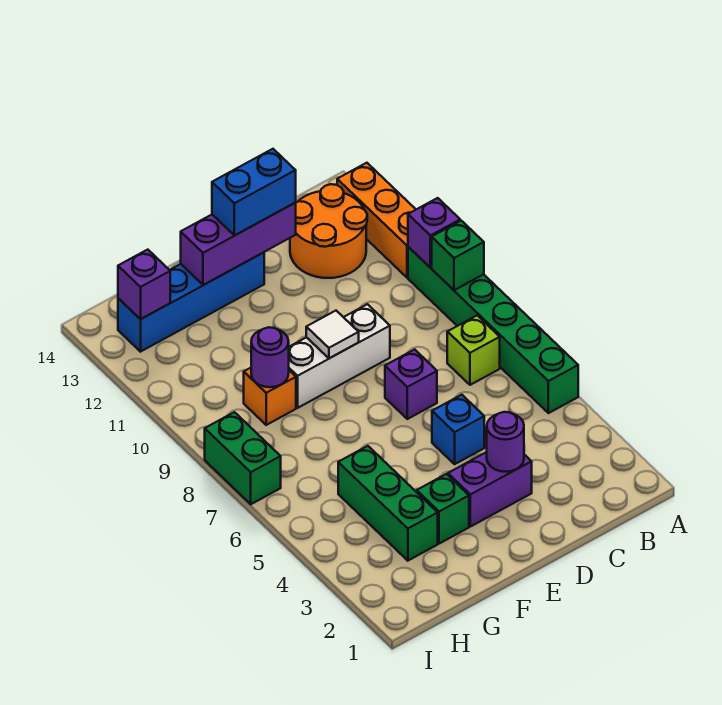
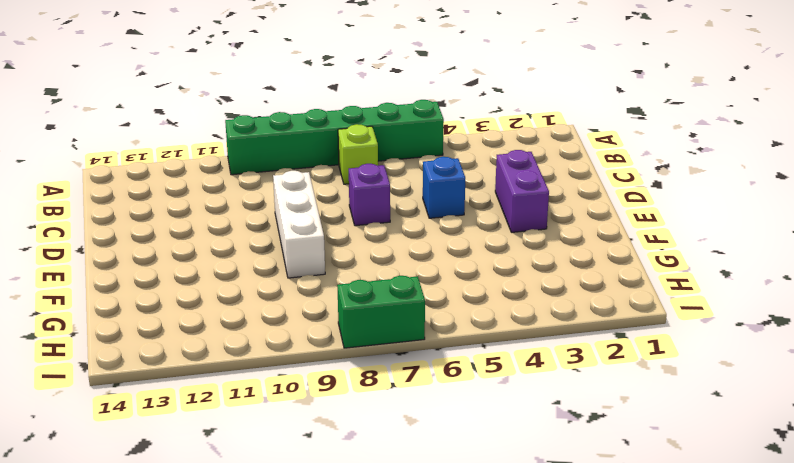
none -> orange 1x3 brick [337,163,416,277]
none -> orange 2x2 round brick [290,184,367,278]
none -> blue 1x4 brick [118,252,264,352]

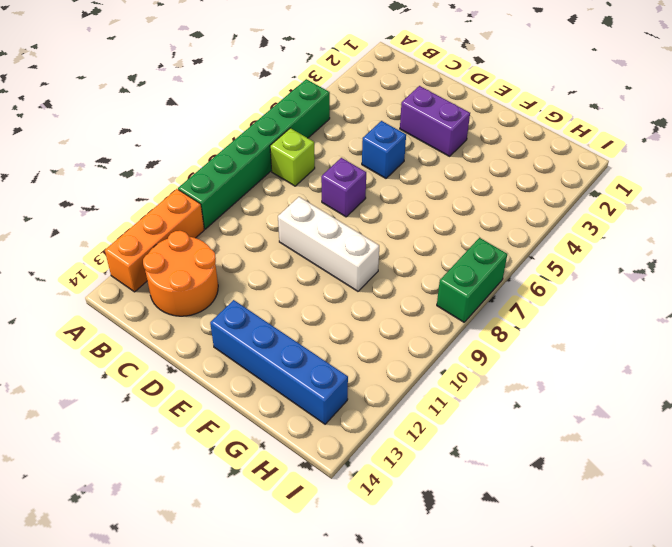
none -> green 1x1 brick [417,474,469,544]
none -> green 1x3 brick [338,446,438,561]
none -> orange 1x1 brick [244,368,296,425]

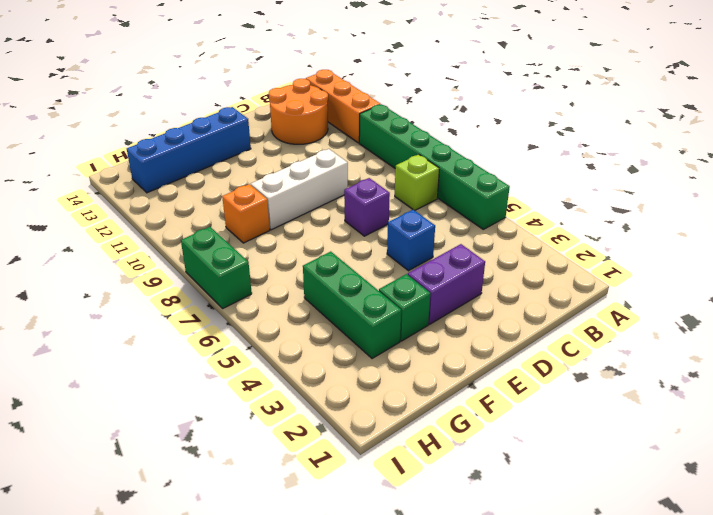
none -> green 1x1 brick [432,221,484,290]
none -> purple 1x1 brick [408,198,460,268]
none -> purple 1x1 round brick [487,412,524,472]

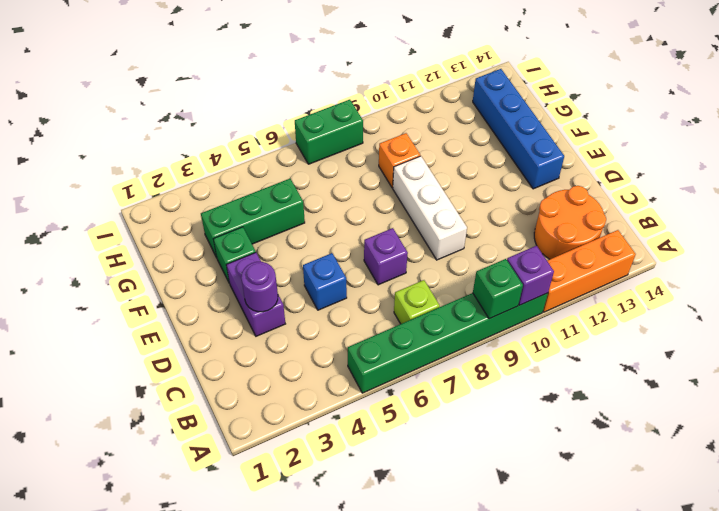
none -> purple 1x3 brick [181,203,296,285]
none -> white 1x1 tile [306,311,359,358]
none -> purple 1x1 round brick [251,327,289,387]

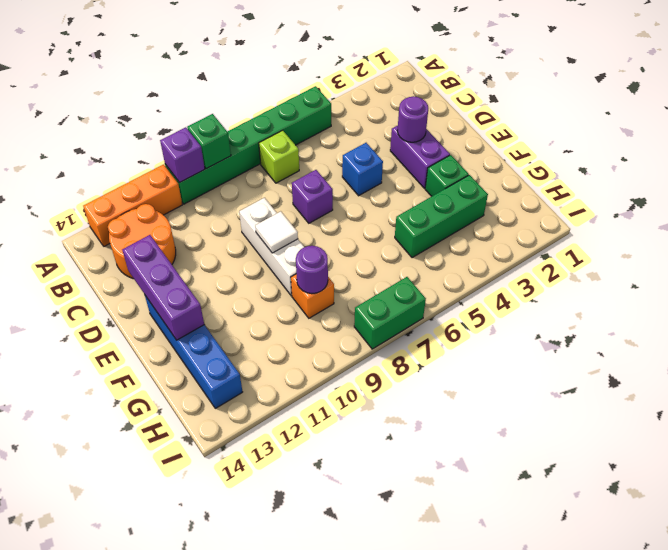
none -> purple 1x1 brick [118,250,170,319]
none -> blue 1x2 brick [212,149,296,235]

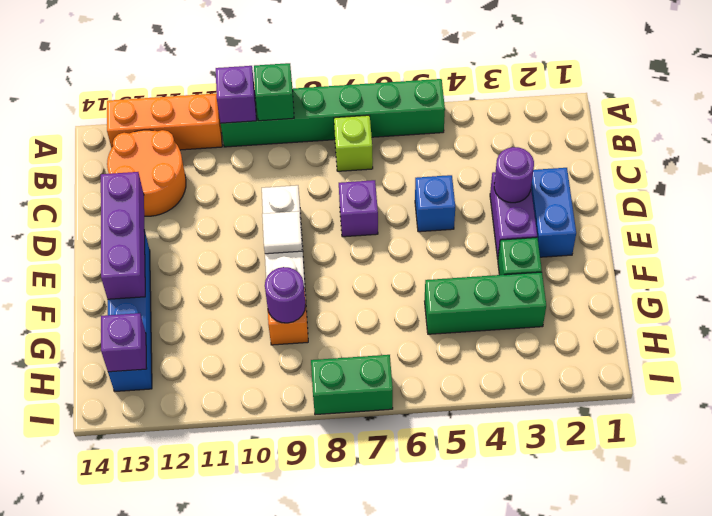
blue 1x2 brick [531,168,576,257] -> blue 1x2 brick moved to [212,149,296,235]

